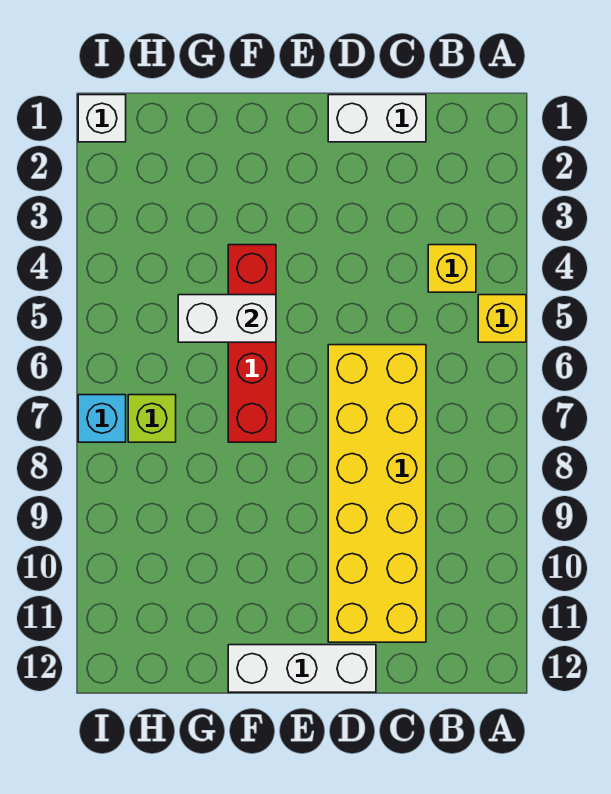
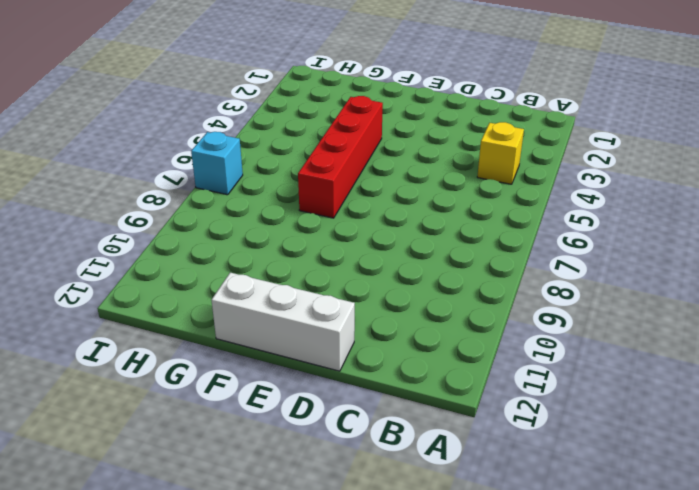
none -> yellow 1x1 brick [478,295,526,342]
none -> white 1x2 brick [328,95,426,142]

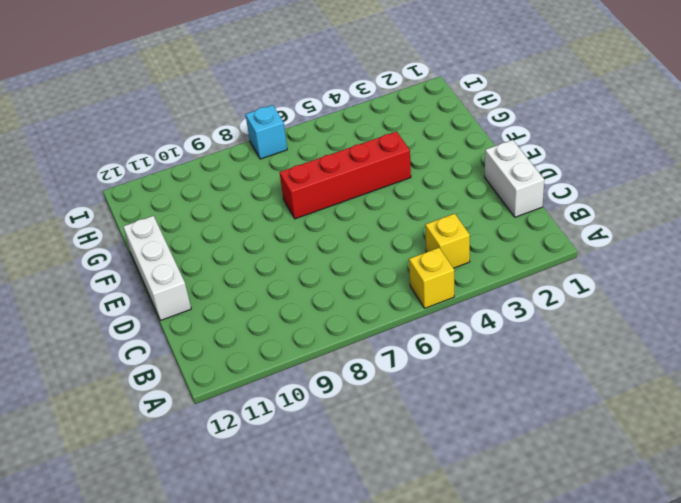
none -> yellow 2x6 brick [328,345,426,642]
none -> lime 1x1 brick [128,395,176,442]

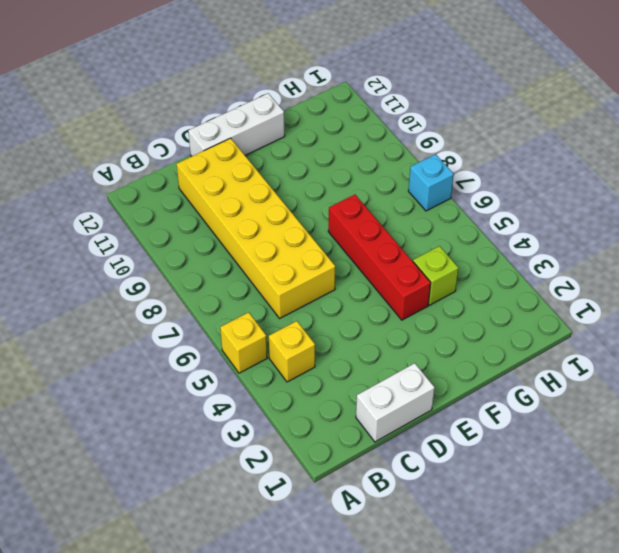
lime 1x1 brick [413,246,458,305] -> lime 1x1 brick moved to [128,395,176,442]
none -> white 1x1 brick [78,95,126,142]
none -> white 1x2 brick [178,295,276,342]

